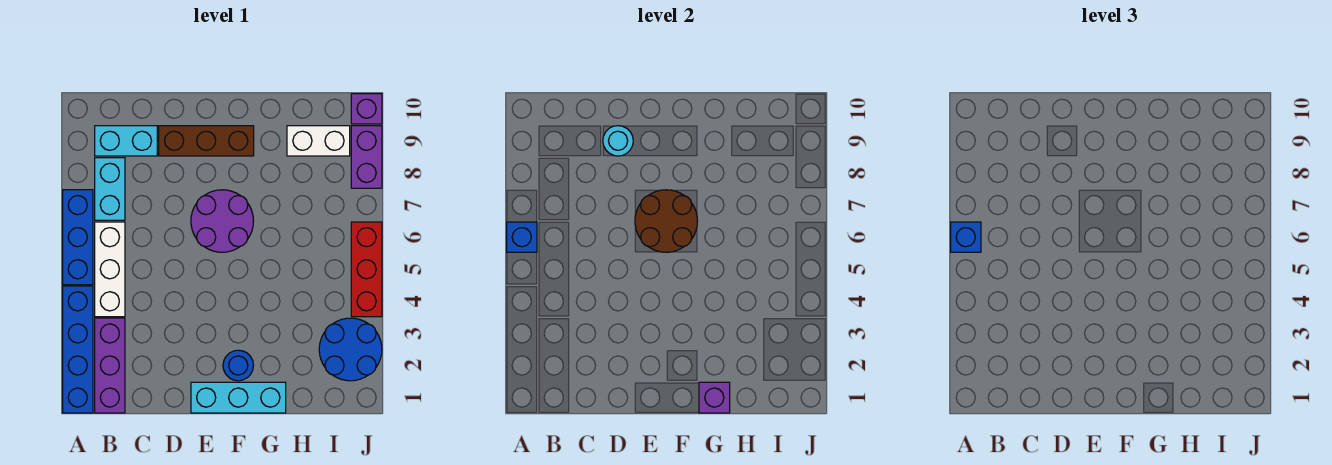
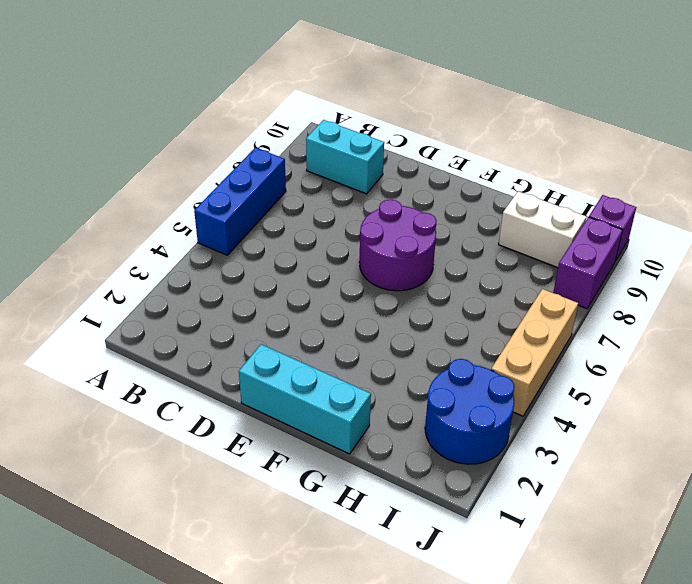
tan 1x3 brick [491,289,578,416] -> red 1x3 brick [351,222,382,317]
none -> blue 1x4 brick [63,286,93,413]
none -> purple 1x3 brick [95,318,125,413]
none -> white 1x3 brick [95,222,125,317]

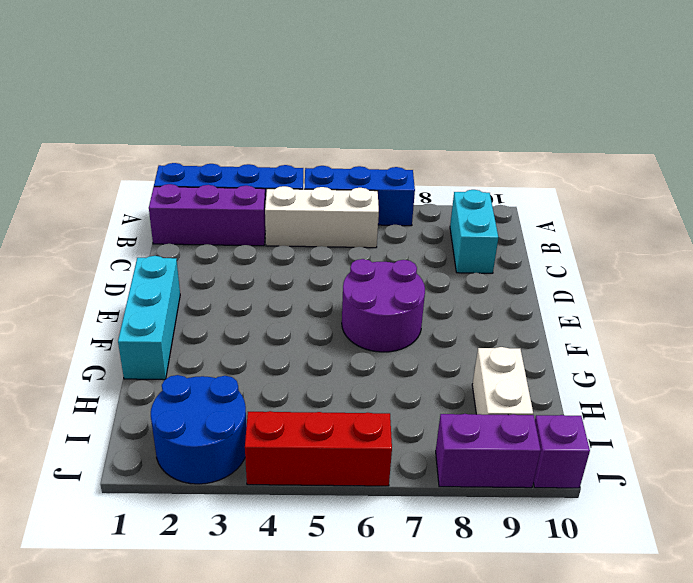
none -> cyan 1x2 brick [95,158,125,220]
none -> brown 1x3 brick [159,126,254,156]
none -> blue 1x1 round brick [223,350,253,381]

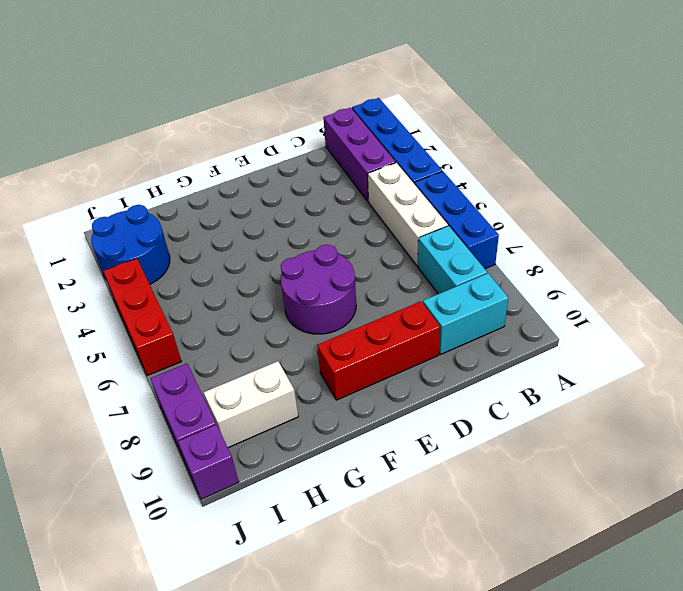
red 1x3 brick [317,301,440,400] -> brown 1x3 brick [159,126,254,156]
none -> cyan 1x3 brick [191,382,286,413]
none -> blue 1x1 round brick [223,350,253,381]
none -> blue 1x1 brick [507,222,537,252]

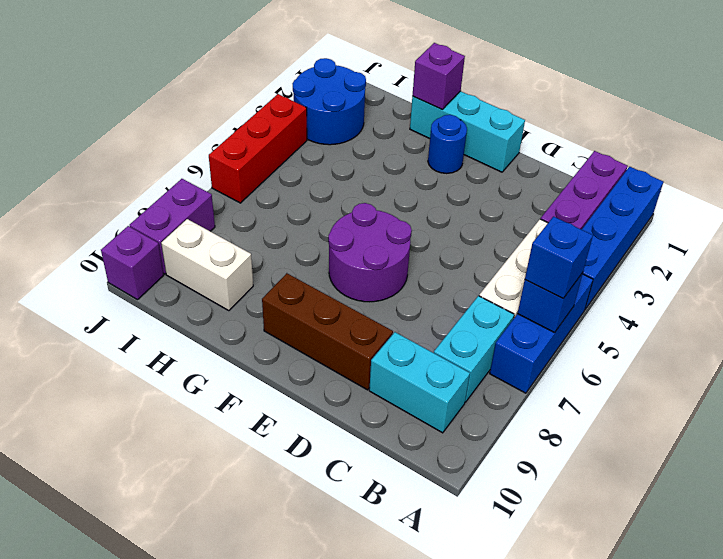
none -> cyan 1x1 round brick [603,126,633,156]
none -> brown 2x2 round brick [635,190,697,252]

